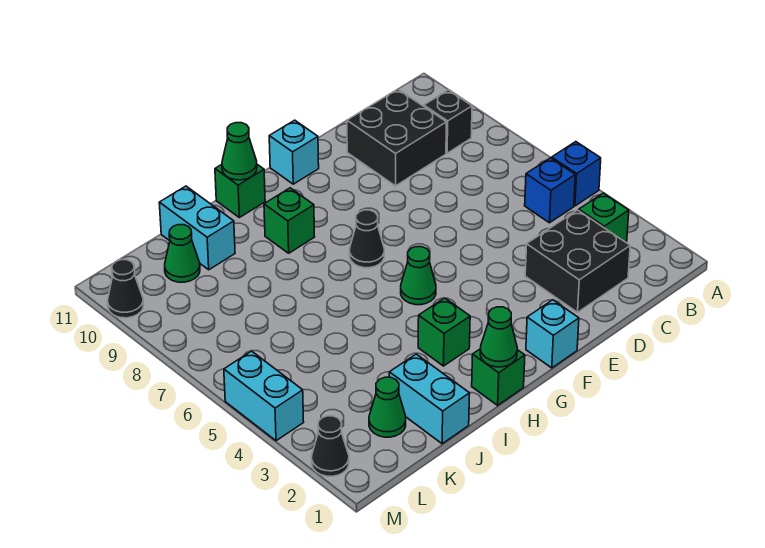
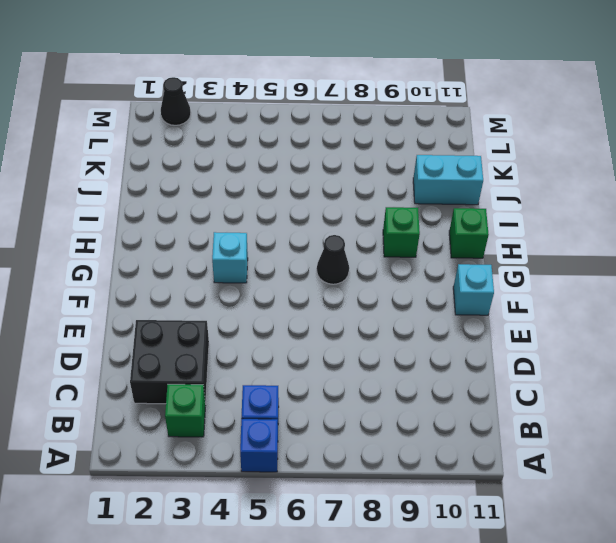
cyan 1x1 brick [212,232,248,283] -> cyan 1x1 brick moved to [526,300,579,368]
none -> black 1x1 brick [424,90,472,153]
none -> black 2x2 brick [347,89,447,186]
none -> green 1x1 cone [401,247,436,305]

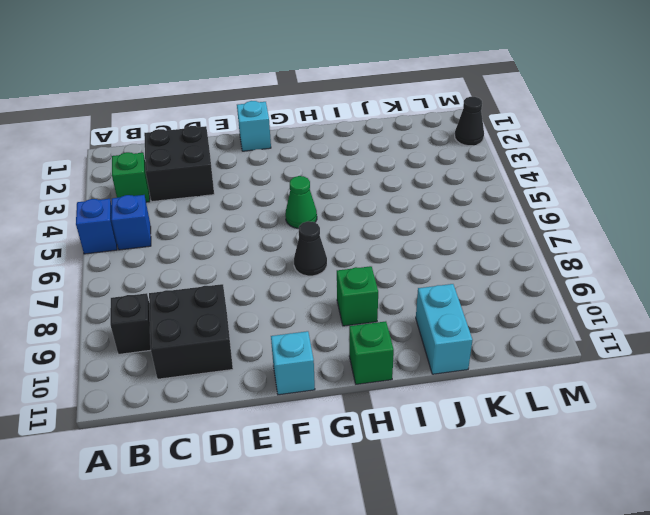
none -> green 1x1 brick [472,349,525,405]
none -> green 1x1 brick [418,298,470,366]
none -> cyan 1x2 brick [389,354,470,444]

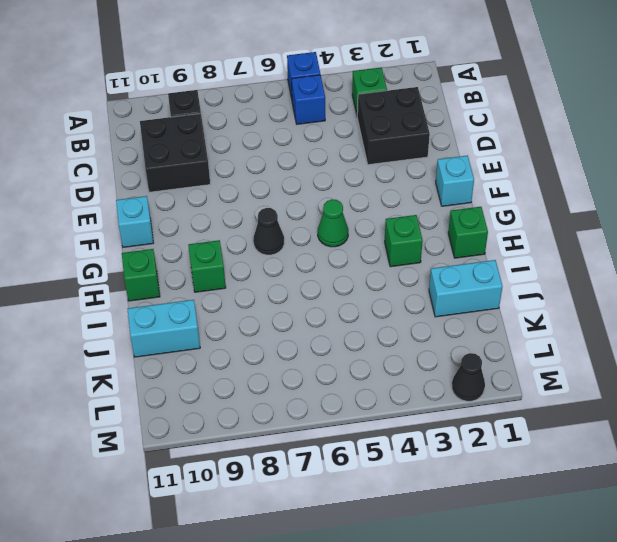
none -> green 1x1 cone [369,377,406,437]
none -> green 1x1 cone [165,225,200,282]
none -> cyan 1x2 brick [224,351,304,441]

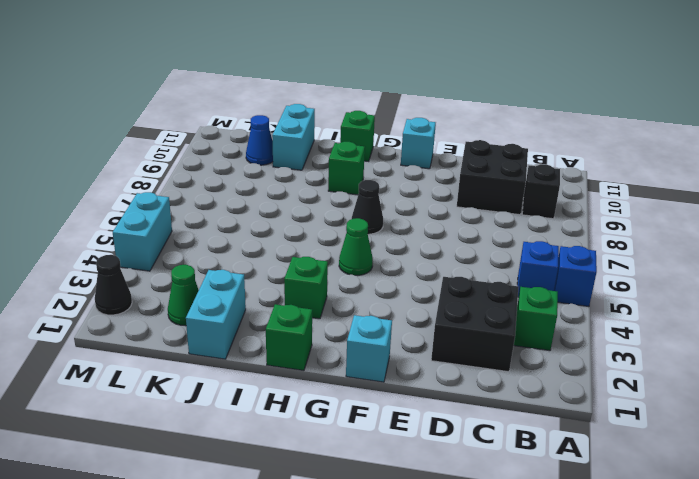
blue 1x1 cone [246,115,273,165] -> green 1x1 cone [165,225,200,282]
none -> black 1x1 cone [108,260,144,318]
none -> green 1x1 cone [480,307,517,367]
none -> green 1x1 cone [222,123,257,180]

